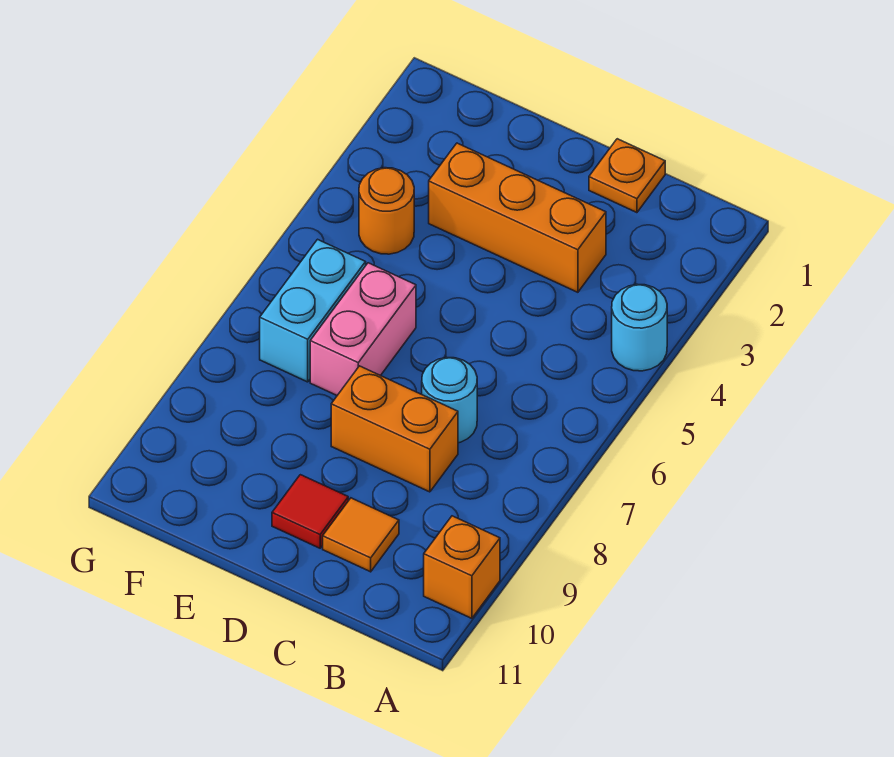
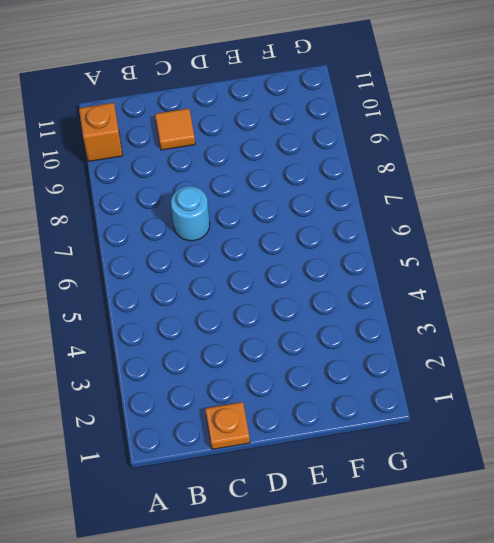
none -> cyan 1x1 round brick [612,284,667,371]
none -> orange 1x3 brick [429,143,606,292]

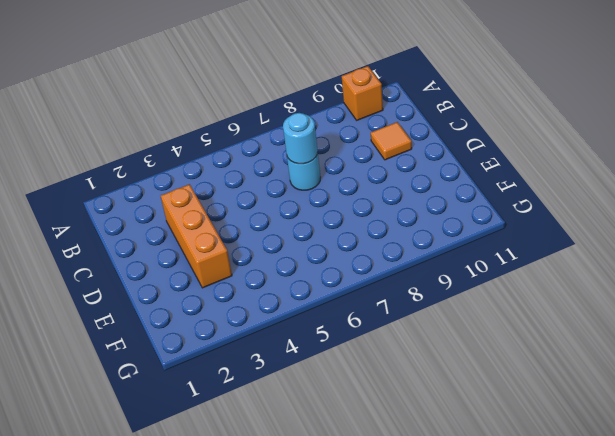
cyan 1x1 round brick [283,113,318,164] -> cyan 1x1 round brick moved to [612,284,667,371]
none -> orange 1x1 plate [589,139,665,213]
none -> orange 1x2 brick [331,366,458,492]

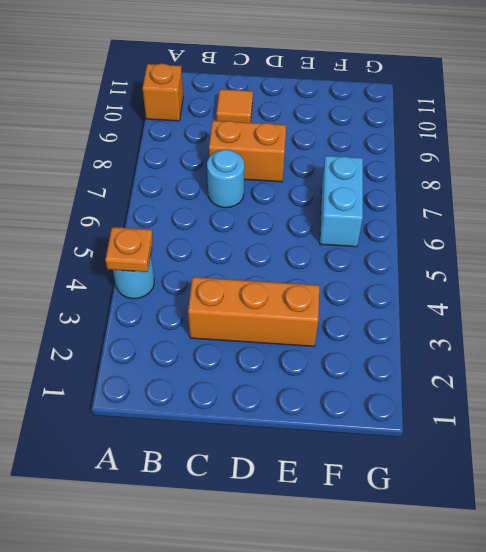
orange 1x1 plate [105,227,153,272] -> orange 1x1 plate moved to [589,139,665,213]
none -> red 1x1 tile [272,475,348,548]
none -> pink 1x2 brick [310,263,416,395]

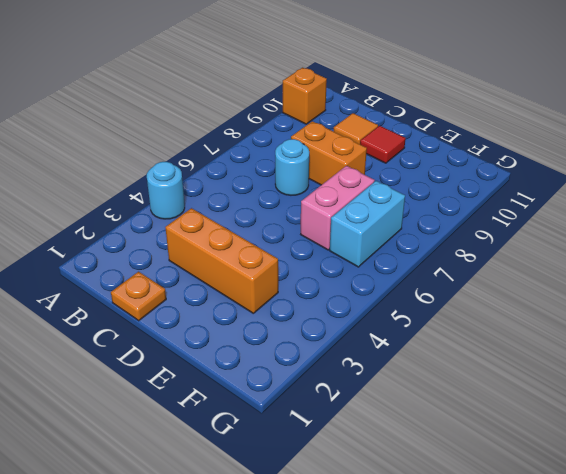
none -> orange 1x1 round brick [359,168,414,254]

